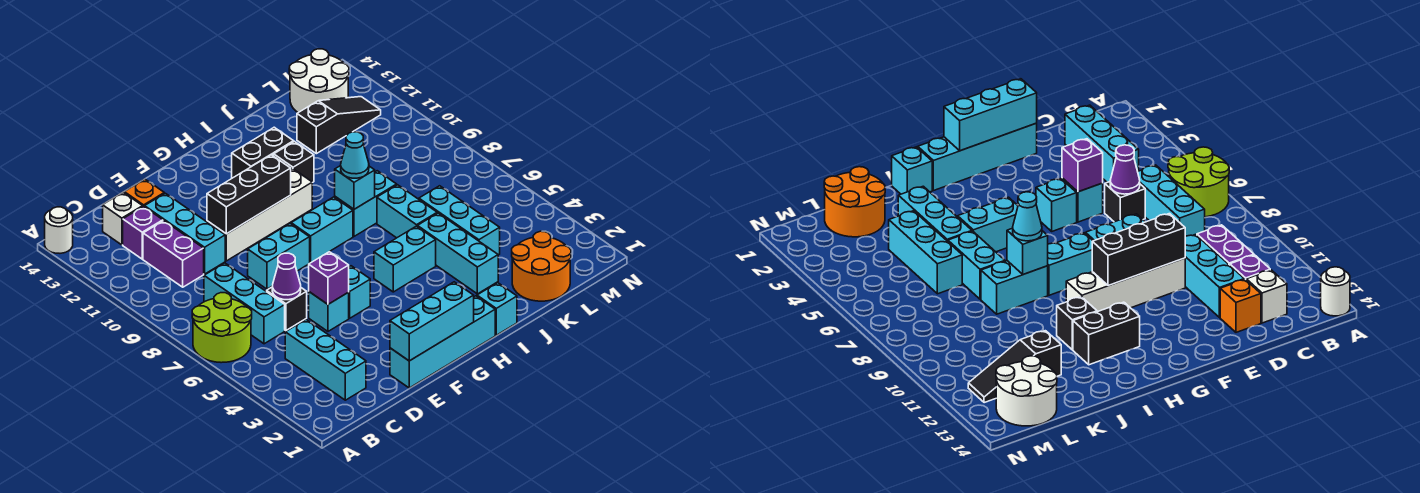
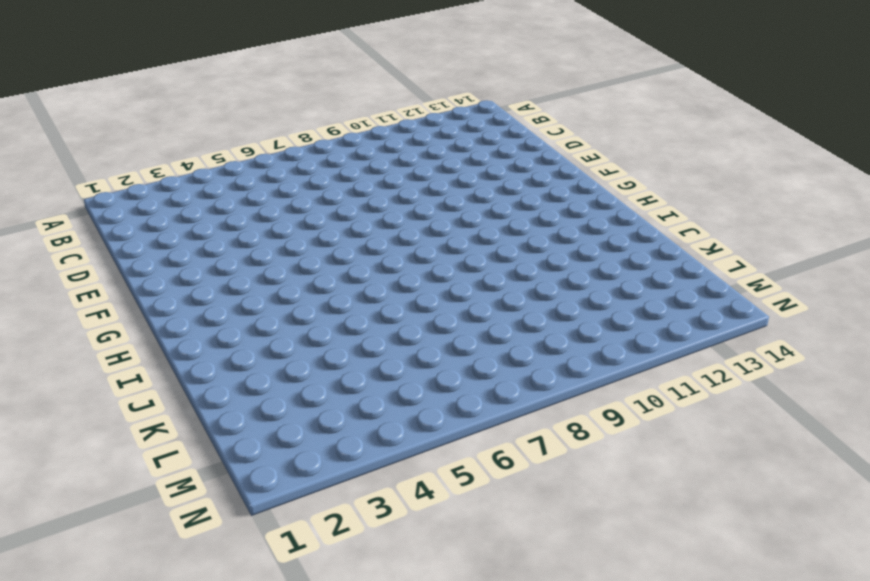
none -> lime 2x2 round brick [192,293,252,363]
none -> white 1x1 round brick [45,207,73,253]
none -> cyan 1x3 brick [285,320,366,400]
none -> cyan 1x3 brick [204,263,285,344]

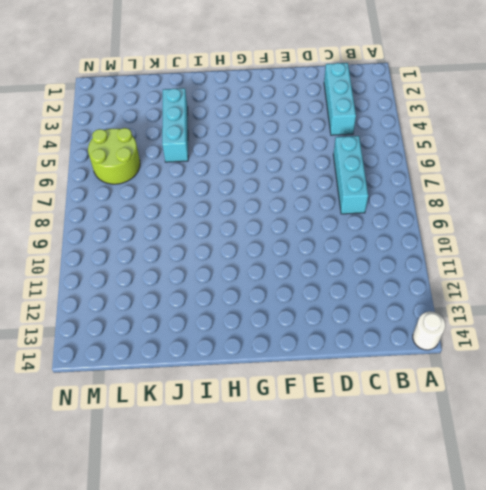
lime 2x2 round brick [88,128,140,184] -> lime 2x2 round brick moved to [192,293,252,363]
none -> purple 1x2 brick [143,221,204,287]
none -> purple 1x1 brick [123,206,163,259]
none -> white 1x1 brick [103,192,143,245]
none -> black 1x1 brick [267,287,307,331]

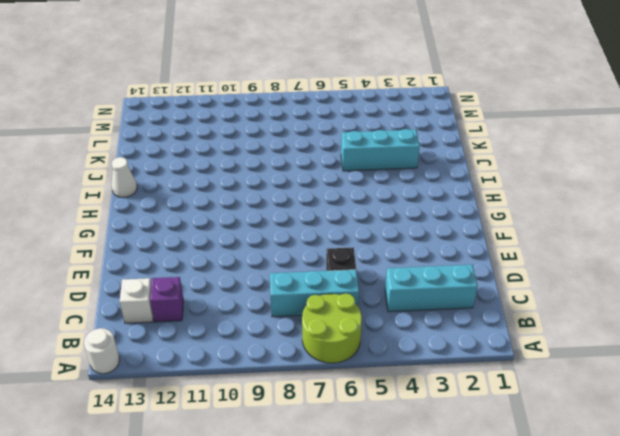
white 1x1 cone [112,157,137,198] -> none
none -> purple 1x2 brick [143,221,204,287]
none -> cyan 1x3 brick [145,193,225,274]
none -> orange 1x1 brick [124,179,164,207]
none -> cyan 1x4 brick [390,296,495,388]

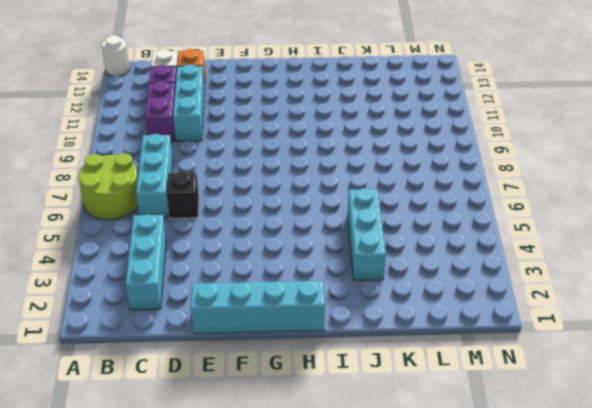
none -> cyan 1x1 brick [309,292,349,331]
none -> cyan 1x2 brick [248,224,310,289]
none -> white 1x4 brick [207,169,312,261]
none -> cyan 1x1 brick [349,266,370,318]

